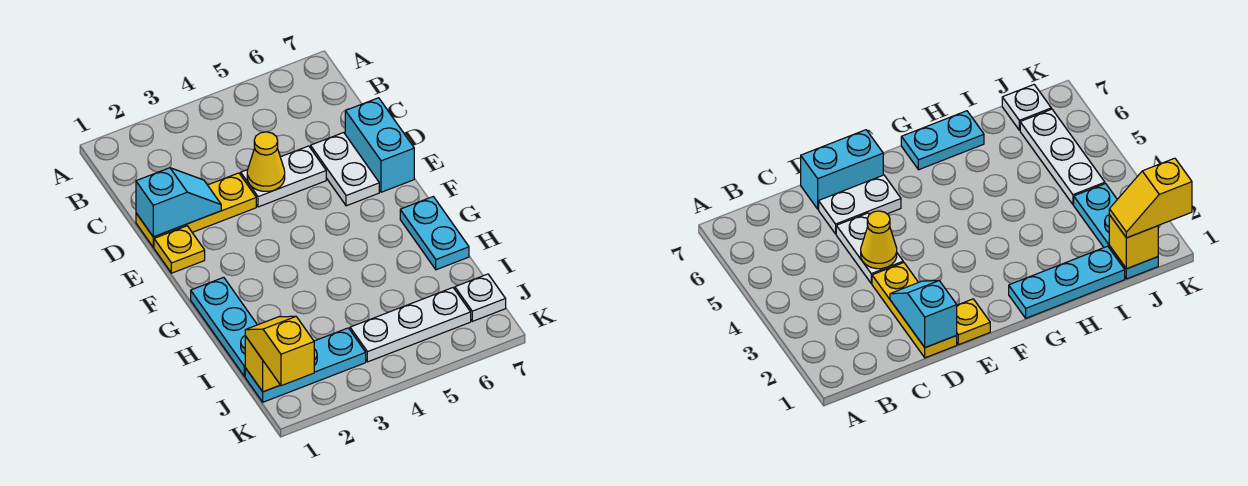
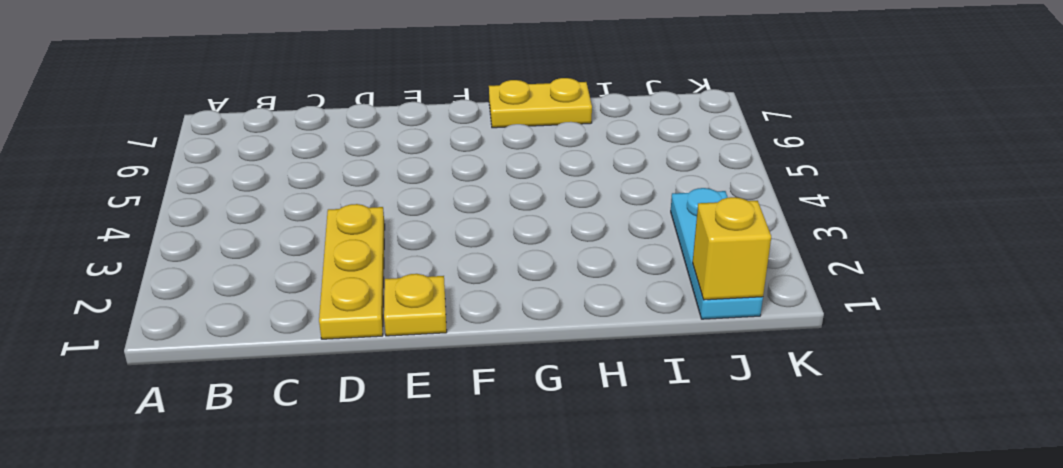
yellow 1x2 plate [489,78,592,128] -> cyan 1x2 plate [400,197,469,270]
none -> white 1x2 plate [241,146,326,207]
none -> white 1x2 plate [311,133,379,206]
none -> cyan 1x2 brick [345,98,414,192]

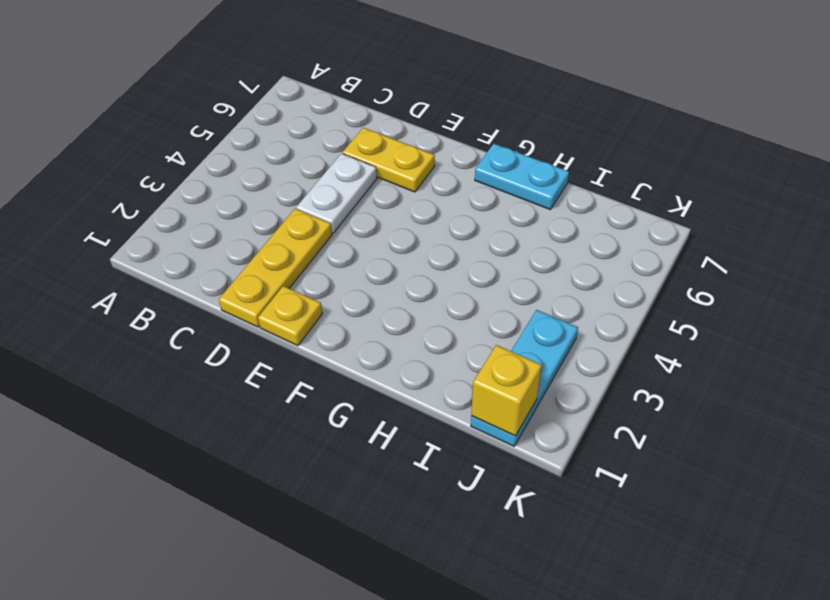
yellow 1x2 plate [343,128,435,192] -> white 1x2 plate [311,133,379,206]
none -> cyan 1x2 brick [345,98,414,192]
none -> cyan 1x3 plate [191,277,257,377]
none -> white 1x3 plate [350,288,471,362]

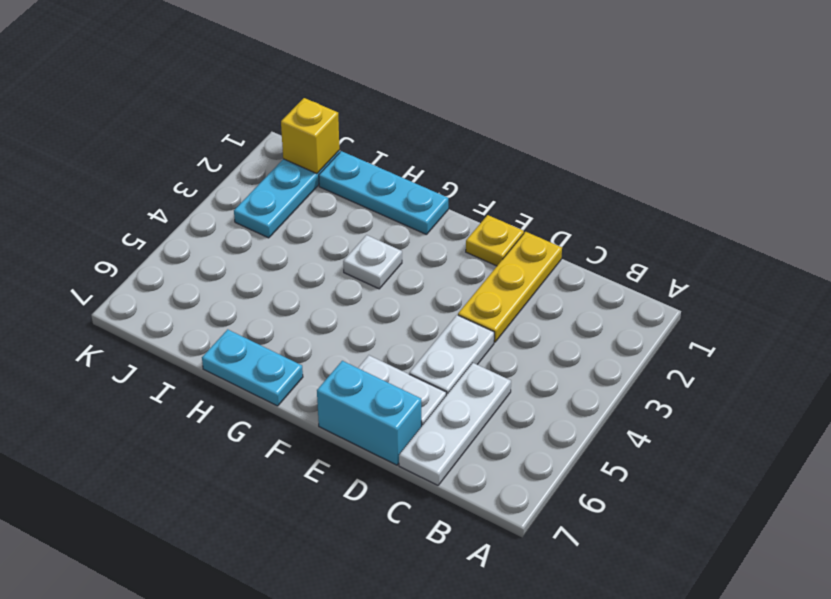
white 1x3 plate [399,363,511,485] -> white 1x3 plate moved to [350,288,471,362]
white 1x1 plate [343,235,402,289] -> white 1x1 plate moved to [455,274,506,321]
none -> cyan 1x2 slope [136,168,221,237]
none -> yellow 1x1 cone [247,132,285,191]
none -> yellow 1x2 slope [245,316,314,386]

